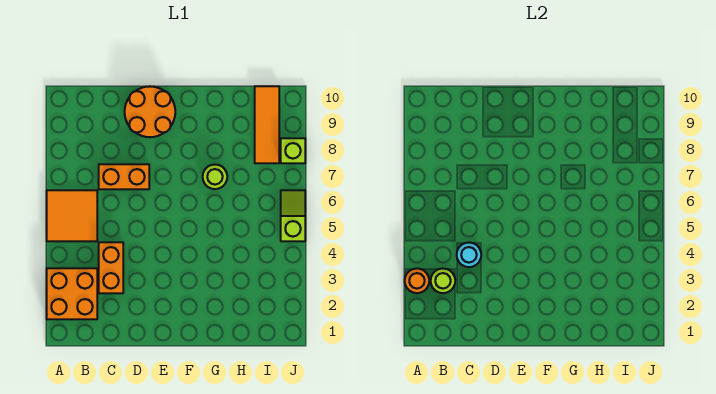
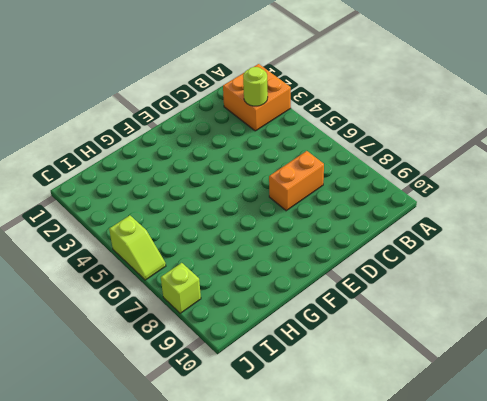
none -> orange 2x2 tile [47,190,97,241]
none -> orange 1x2 brick [99,242,123,293]
none -> orange 2x2 round brick [125,87,175,137]

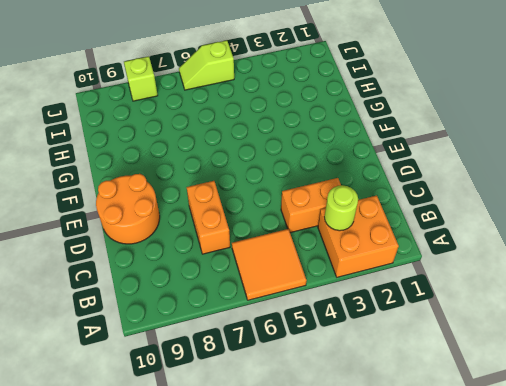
none -> lime 1x1 round brick [203,165,227,189]
none -> orange 1x3 tile [255,86,279,163]
none -> orange 1x1 round brick [405,269,429,293]

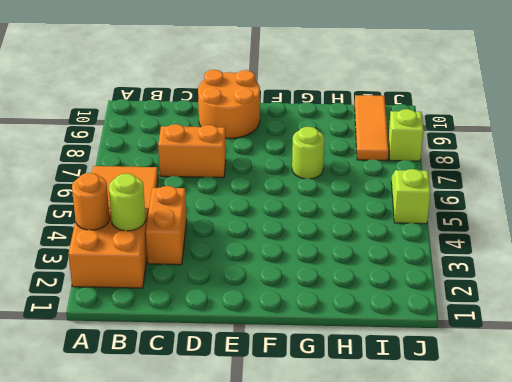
none -> cyan 1x1 round brick [457,243,481,267]

